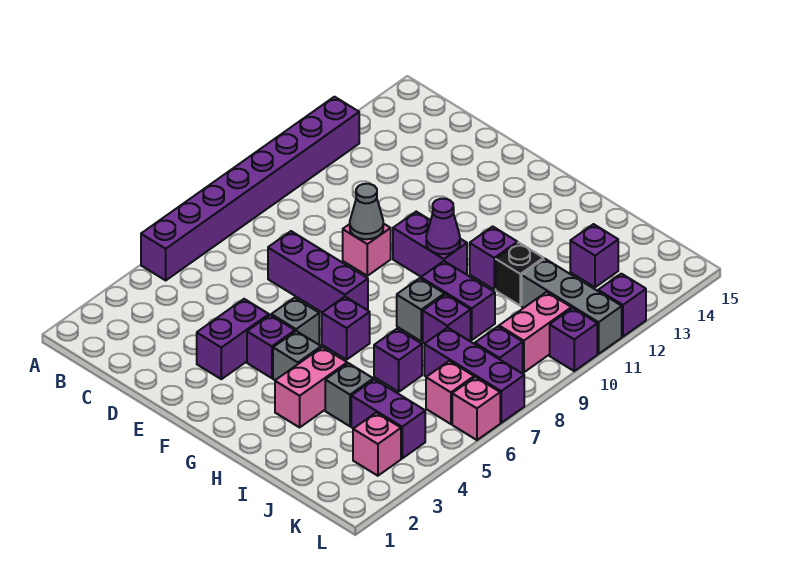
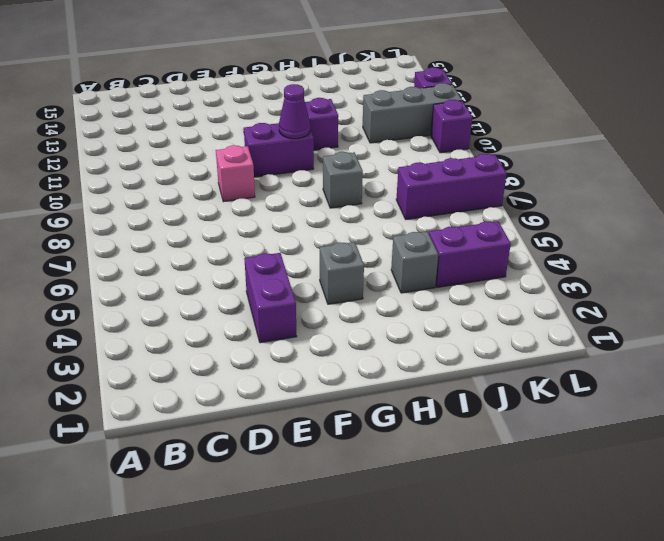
none -> purple 1x8 brick [141,97,359,280]
none -> purple 1x3 brick [268,231,368,312]
none -> purple 1x1 brick [247,315,295,378]
none -> grey 1x1 brick [271,298,319,345]

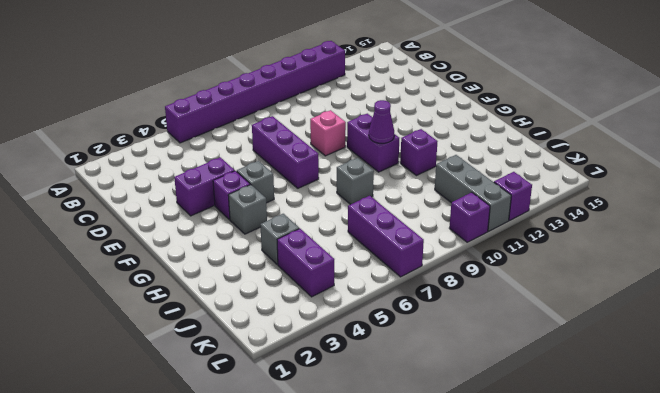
none -> purple 1x1 brick [322,297,370,360]
none -> pink 1x2 brick [275,347,347,427]
none -> purple 1x2 brick [421,261,495,340]
none -> purple 1x1 brick [374,329,422,392]

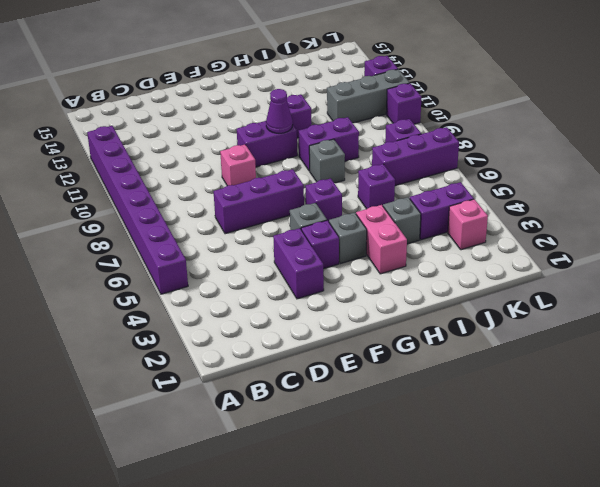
none -> purple 1x1 brick [423,294,471,344]
none -> black 1x1 brick [496,243,544,306]
none -> purple 1x1 brick [570,224,618,287]
none -> pink 1x1 brick [426,361,474,424]

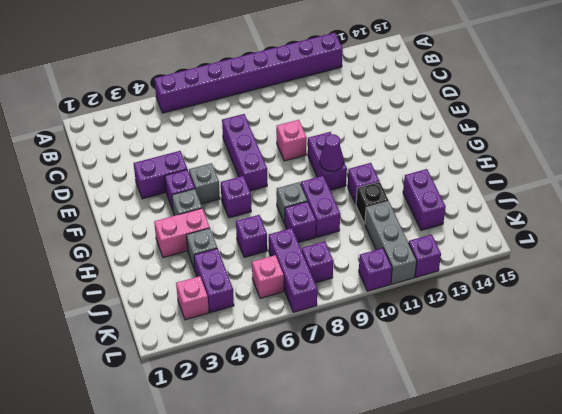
purple 1x2 brick [403,169,446,230] -> purple 1x1 brick [570,224,618,287]
none -> pink 1x2 brick [499,292,571,372]
none -> pink 1x1 brick [452,377,500,440]
none -> grey 1x1 cone [350,184,383,239]

